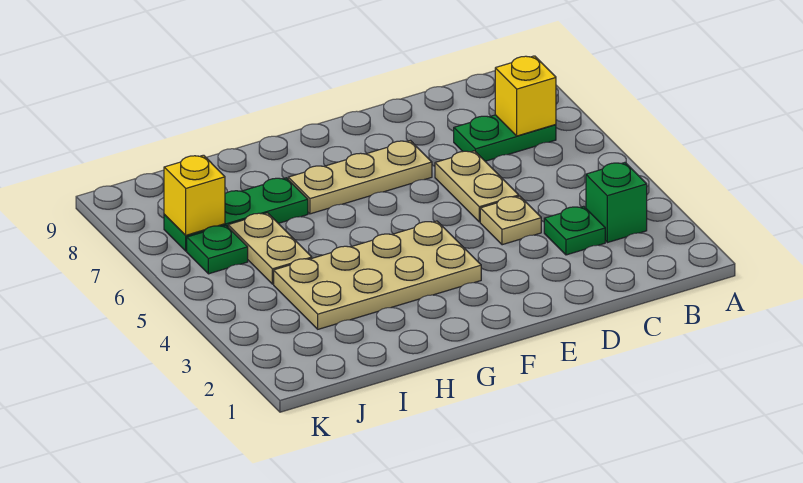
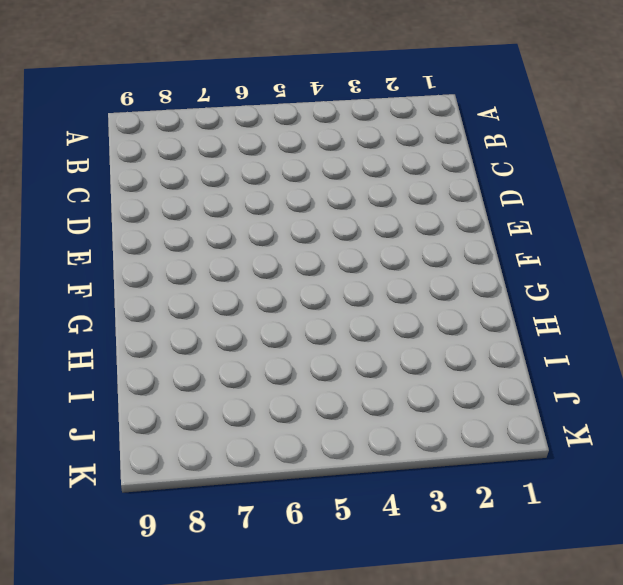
none -> green 1x1 brick [586,163,647,243]
none -> green 1x2 plate [454,115,556,161]
none -> green 1x1 plate [544,206,605,255]

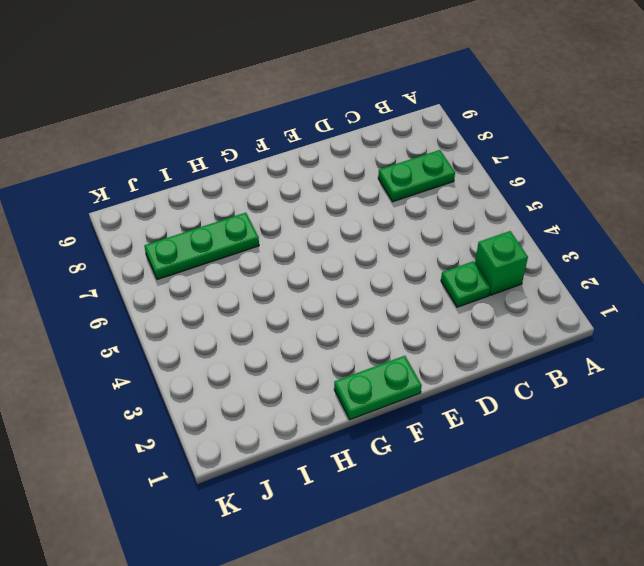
green 1x2 plate [334,356,422,420] -> none
none -> tan 1x1 plate [480,196,541,245]
none -> tan 1x2 plate [435,151,519,222]
none -> tan 1x3 plate [288,141,432,214]

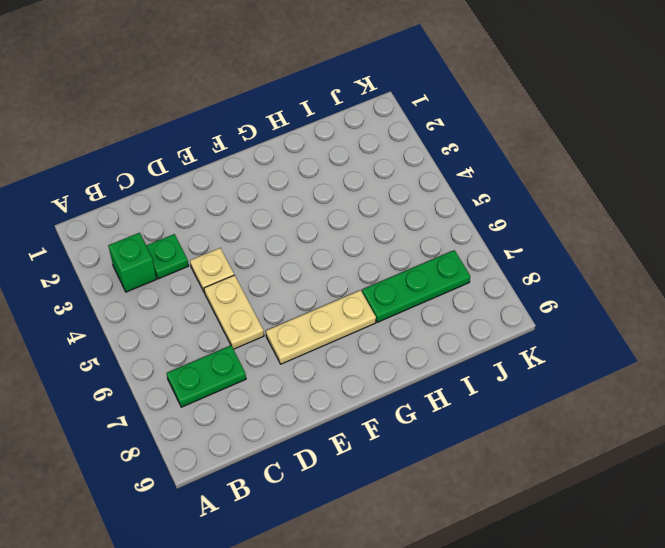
none -> tan 2x4 plate [274,221,481,329]
none -> tan 1x2 plate [228,213,312,284]
none -> green 1x1 plate [187,225,248,274]

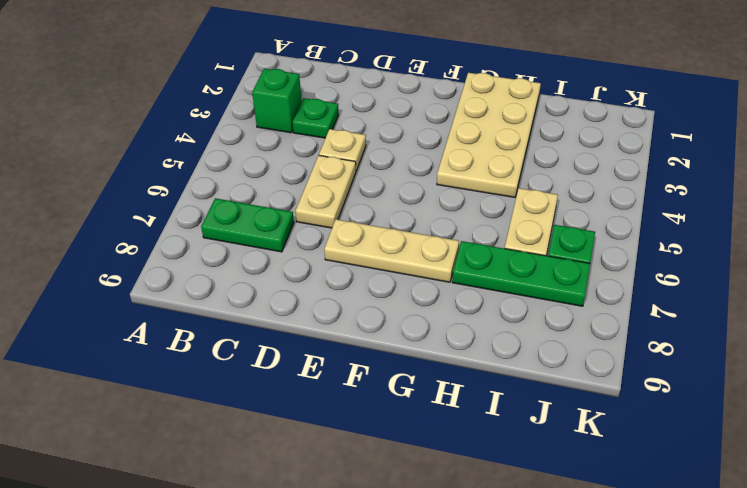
tan 2x4 plate [437,73,541,197] -> tan 2x4 plate turned to [274,221,481,329]
none -> yellow 1x1 brick [495,56,556,136]
none -> yellow 1x1 brick [164,155,225,235]

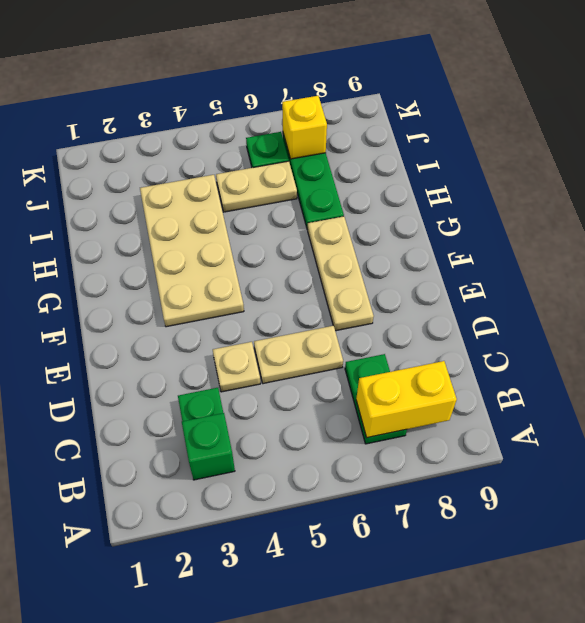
yellow 1x2 brick [356,361,457,438] -> yellow 1x1 brick [495,56,556,136]

